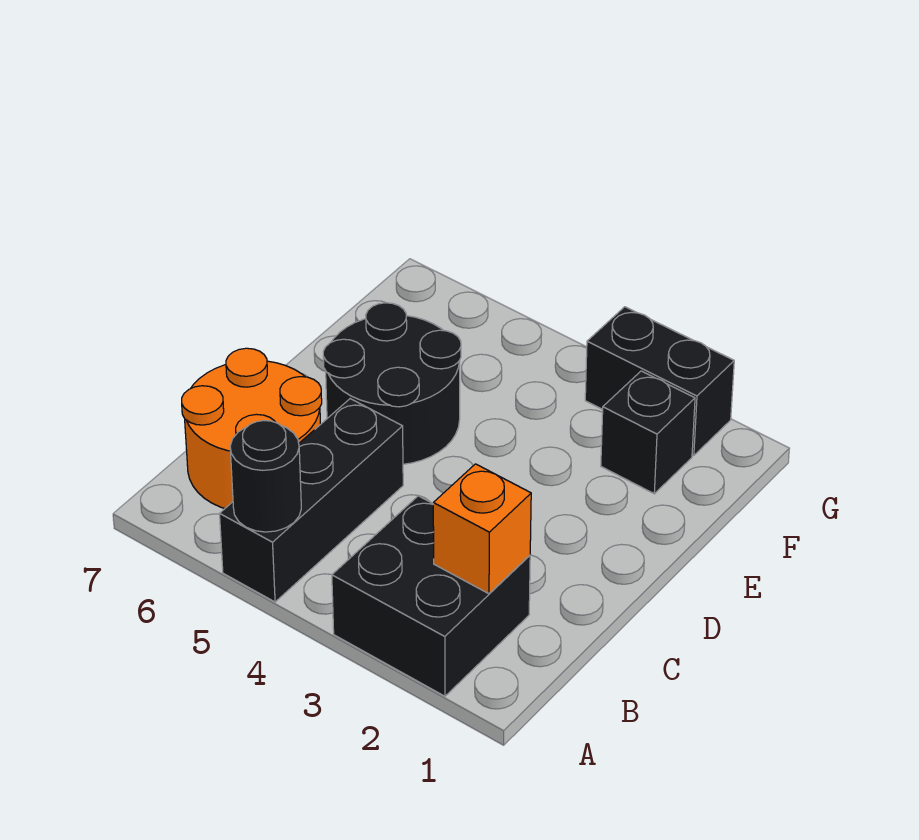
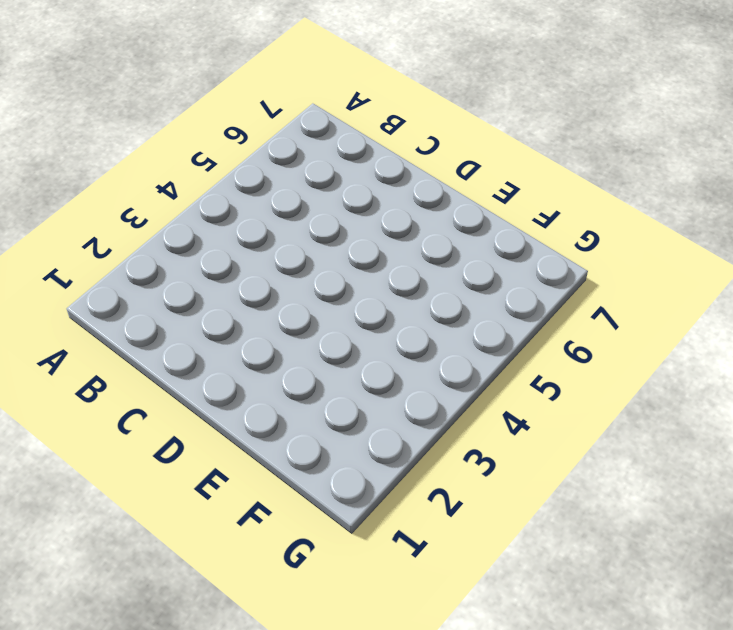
none -> black 2x2 brick [332,496,530,696]
none -> black 1x3 brick [220,399,403,602]

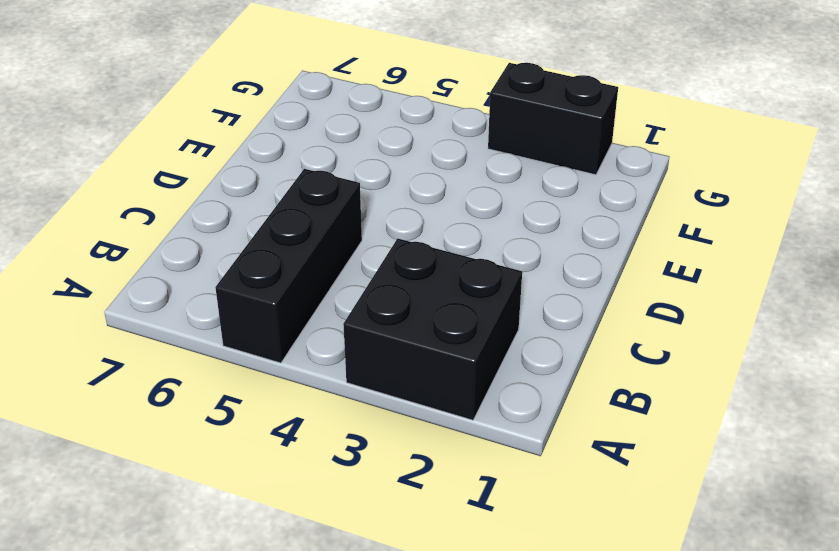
none -> orange 2x2 round brick [182,348,322,508]
none -> black 2x2 round brick [323,303,461,464]

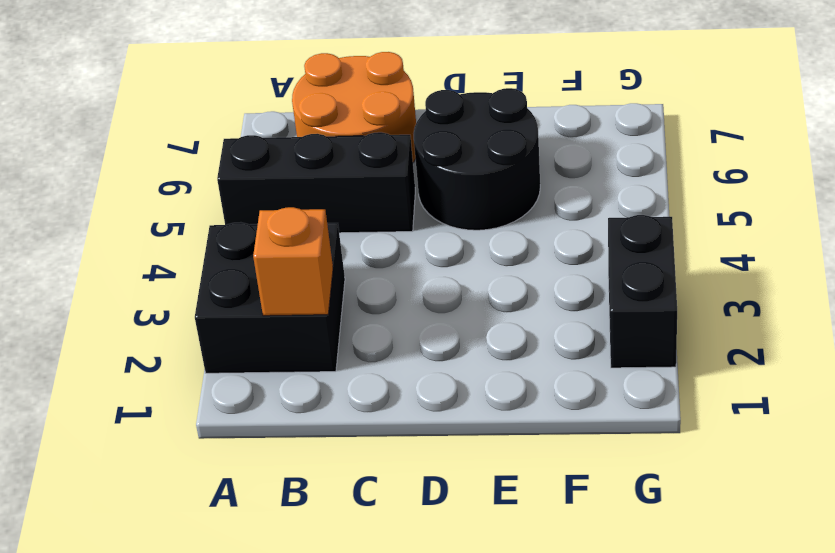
none -> black 1x1 brick [601,371,695,494]
none -> black 1x1 round brick [230,421,301,532]

